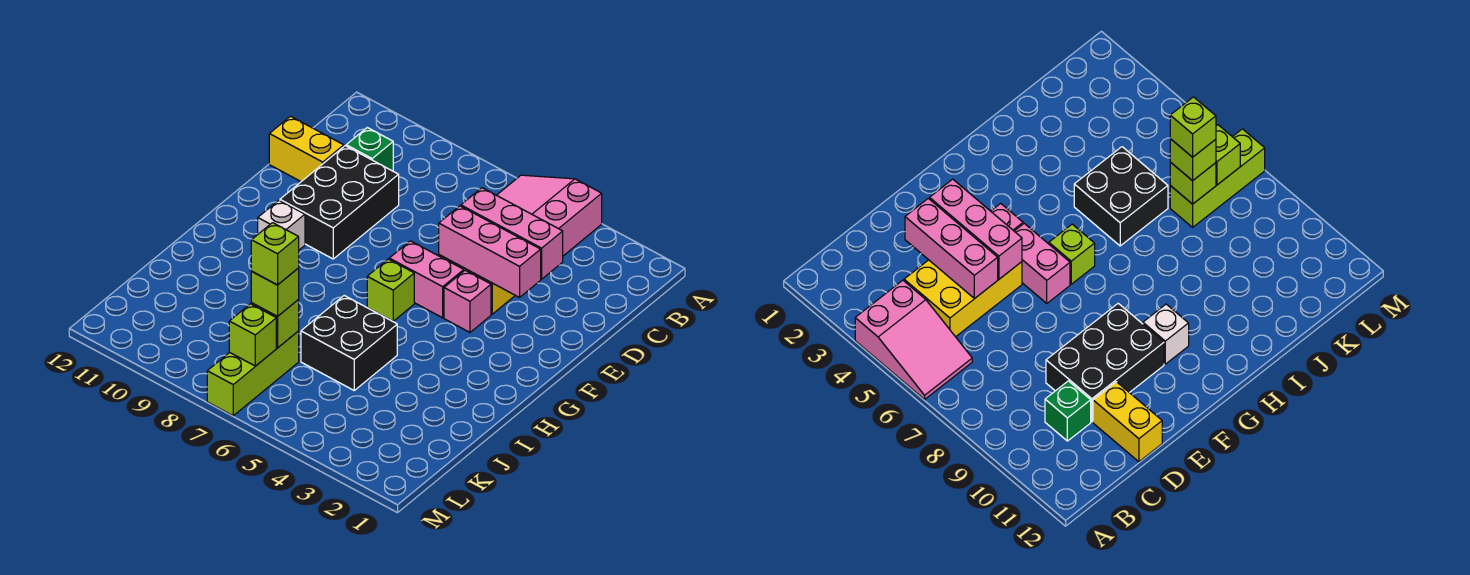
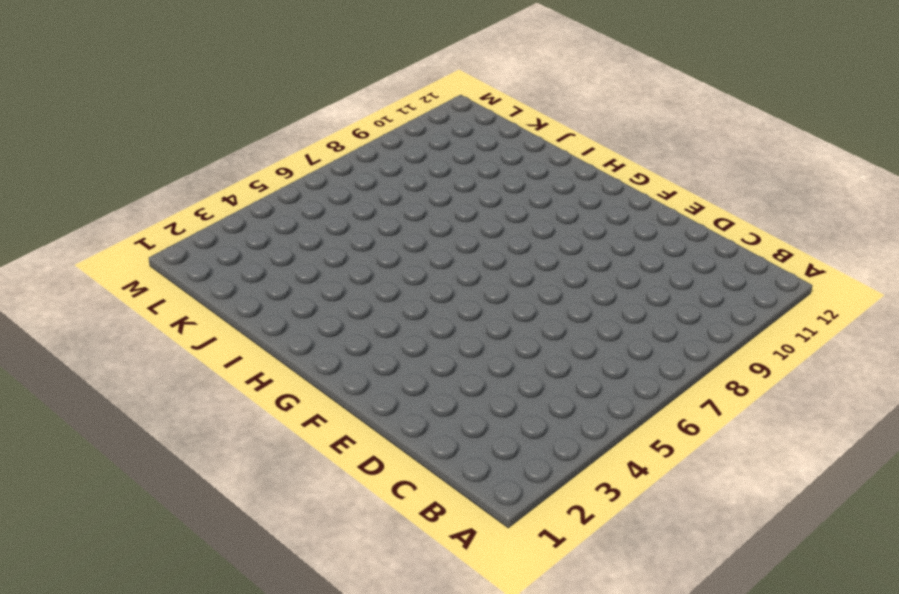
none -> pink 2x3 slope [497,175,602,256]
none -> yellow 2x3 brick [904,260,1022,337]
none -> green 1x1 brick [346,128,393,171]

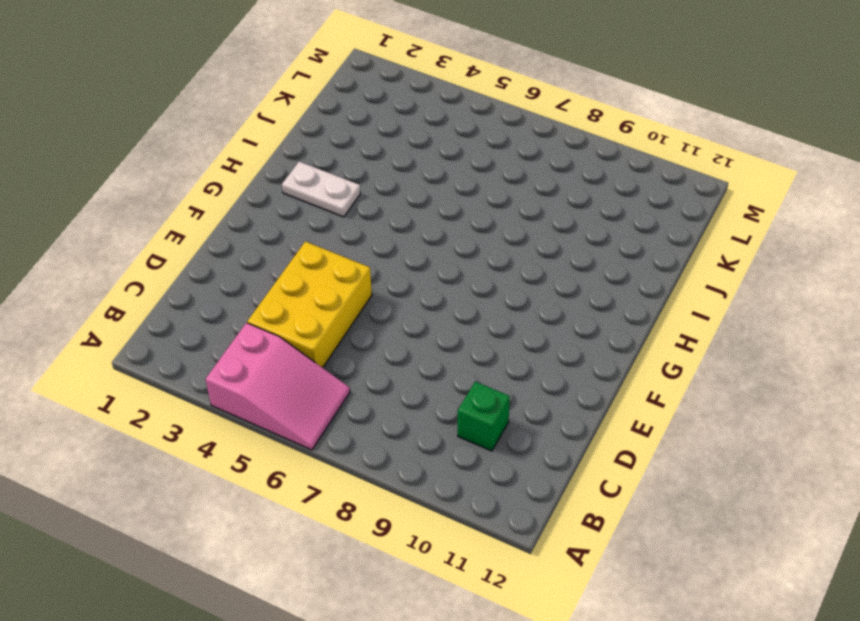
white 1x2 plate [282,162,360,217] -> none
none -> black 2x3 brick [280,146,399,259]
none -> yellow 1x2 brick [269,116,344,182]
none -> pink 1x1 brick [444,270,491,332]

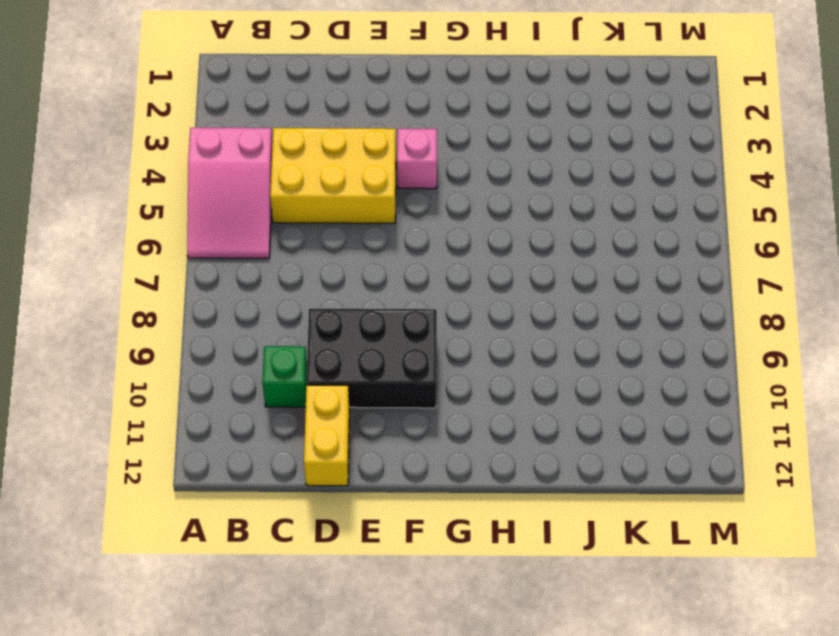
none -> pink 1x2 brick [389,241,464,318]
none -> lime 1x1 brick [367,259,414,321]
none -> white 1x1 brick [258,200,305,250]

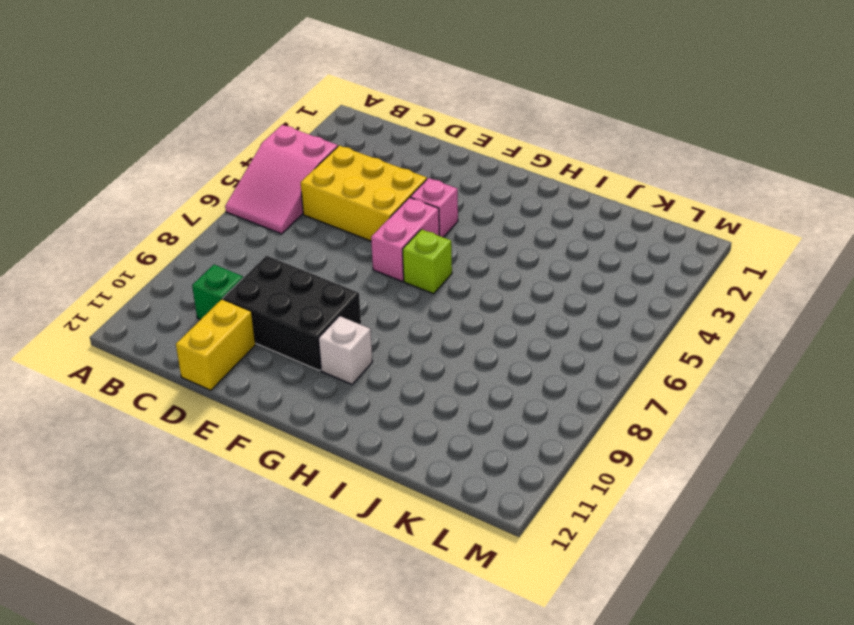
none -> black 2x2 brick [301,296,397,390]
none -> lime 1x3 brick [207,331,299,416]
none -> pink 1x3 brick [461,188,563,279]

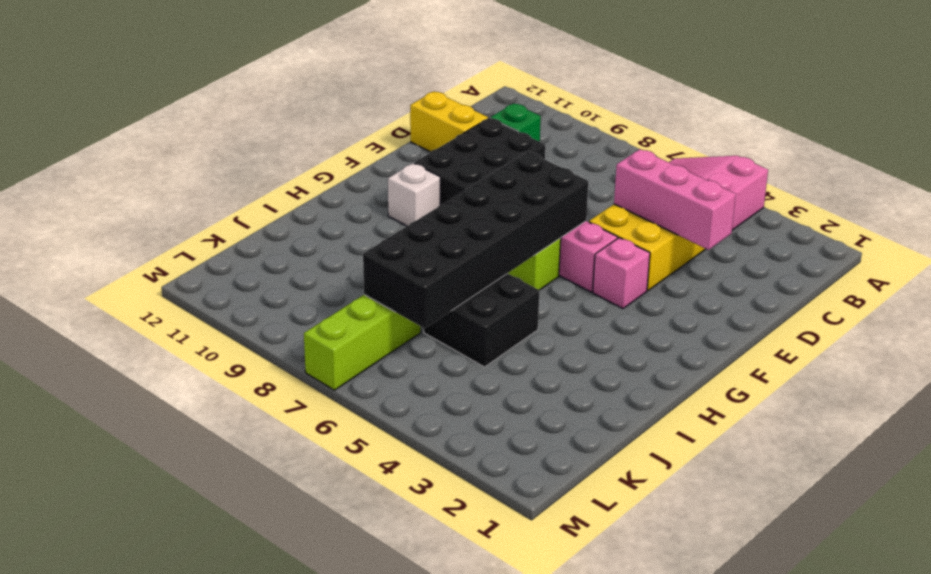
black 2x6 brick [363,152,589,328] -> lime 1x1 brick [251,300,299,348]
none -> pink 1x3 brick [439,206,541,297]
none -> lime 1x1 brick [229,304,276,366]
none -> lime 1x1 brick [251,268,299,317]

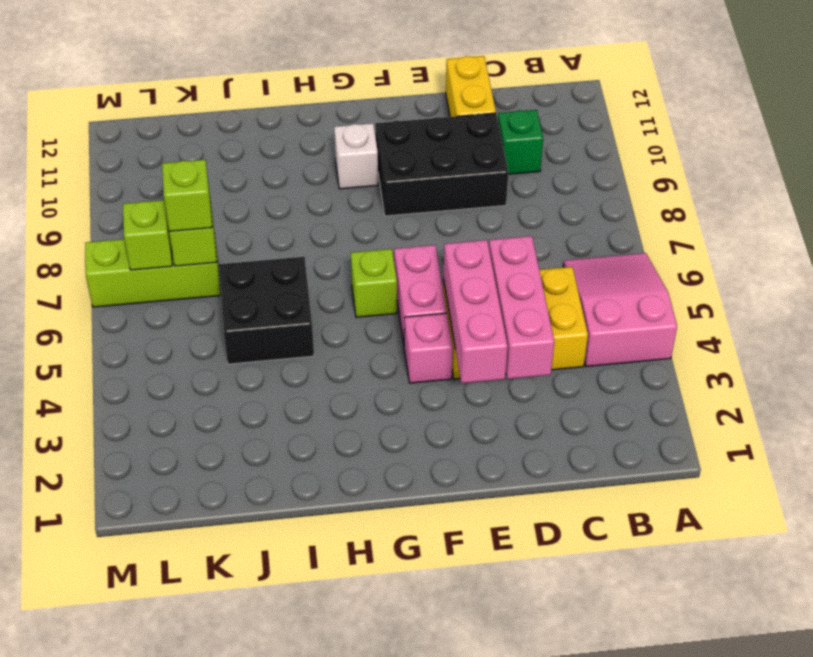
none -> lime 1x1 brick [251,223,299,285]

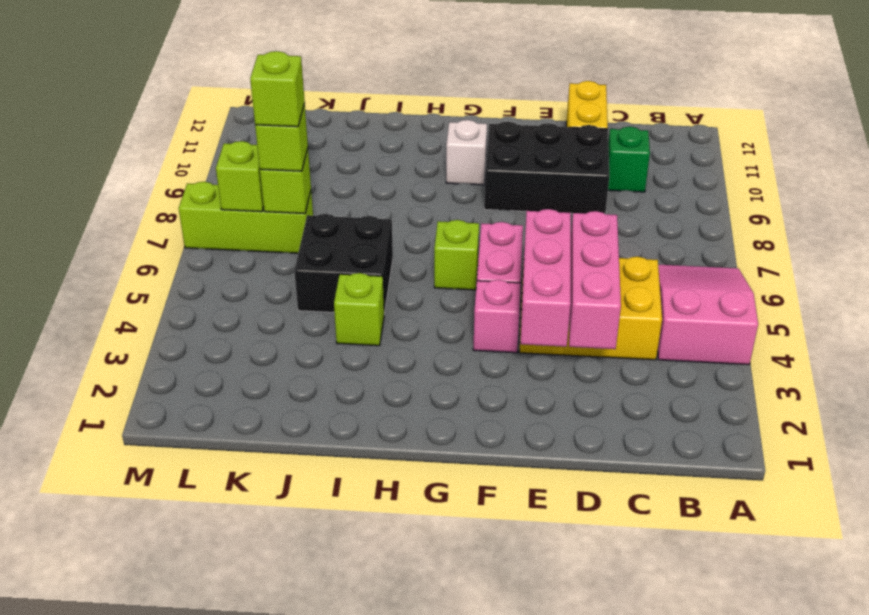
lime 1x1 brick [334,273,384,346] -> none

